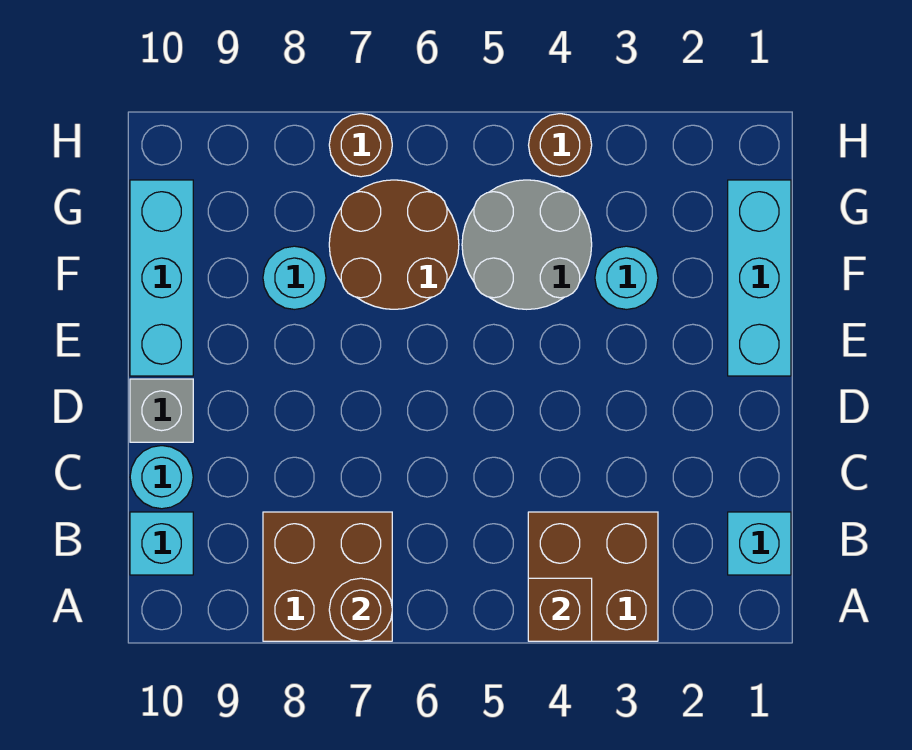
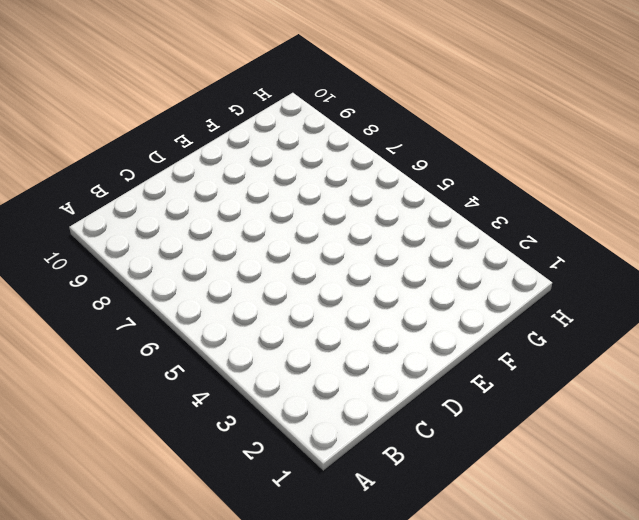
none -> brown 2x2 brick [528,512,658,641]
none -> brown 2x2 brick [263,512,392,641]
none -> cyan 1x1 brick [728,512,791,575]

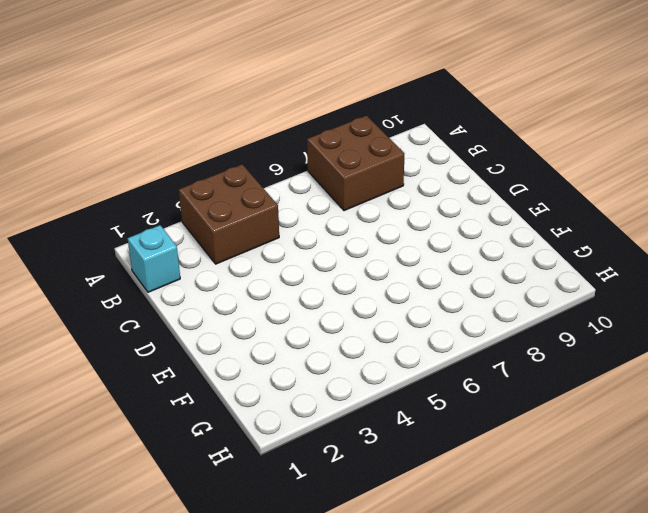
none -> cyan 1x1 brick [130,512,193,575]
none -> cyan 1x1 round brick [130,446,193,509]
none -> grey 1x1 brick [130,379,193,442]

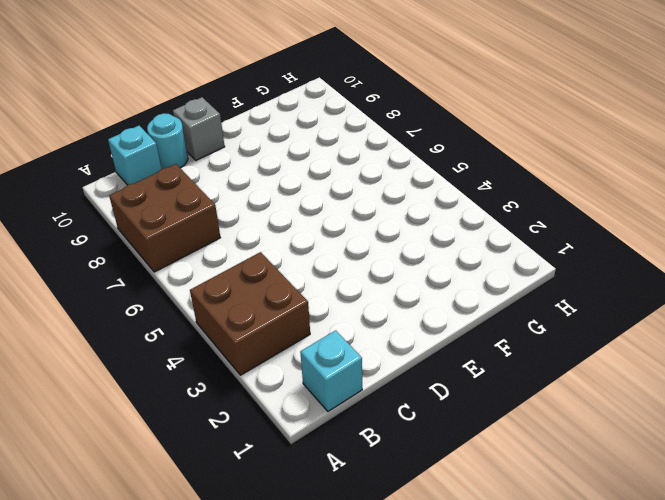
none -> cyan 1x3 brick [728,180,791,376]
none -> cyan 1x3 brick [130,180,193,376]
none -> cyan 1x1 round brick [595,246,658,309]

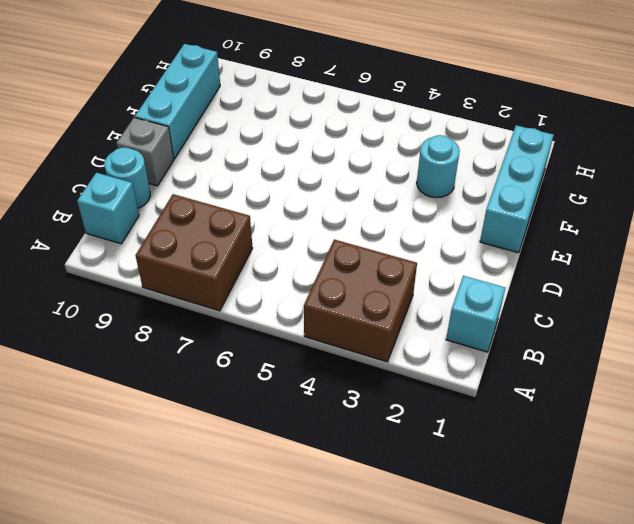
none -> grey 2x2 round brick [462,180,592,309]
none -> brown 2x2 round brick [329,180,459,309]
none -> cyan 1x1 round brick [263,246,326,309]

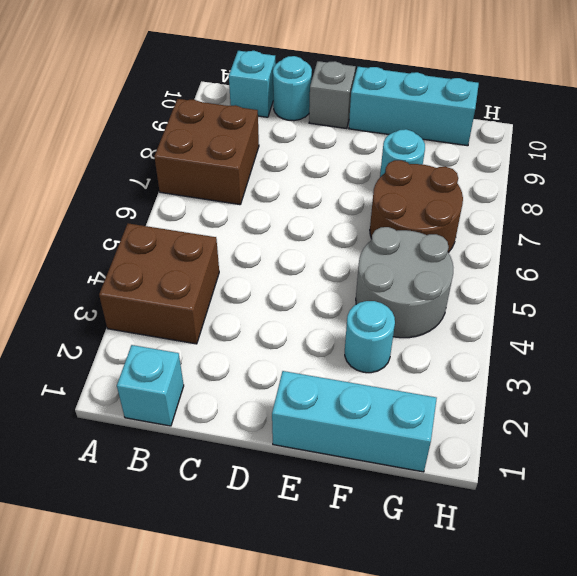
none -> brown 1x1 round brick [529,114,592,177]
none -> brown 1x1 round brick [329,114,392,177]
none -> brown 1x1 brick [528,578,592,641]

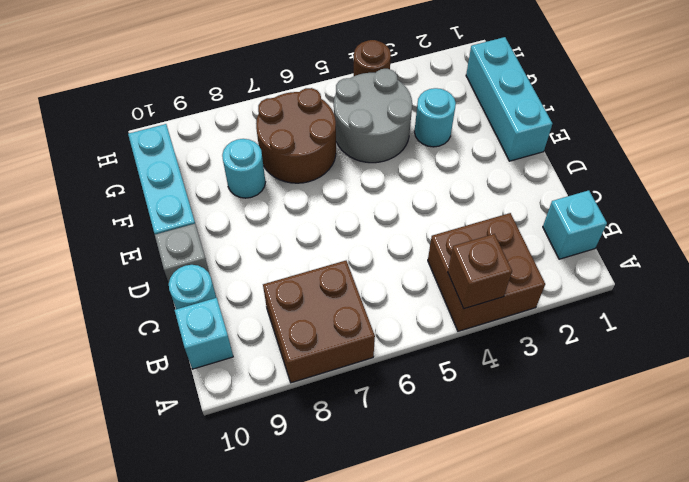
none -> brown 1x1 round brick [329,114,392,177]
none -> brown 1x1 round brick [329,578,392,641]

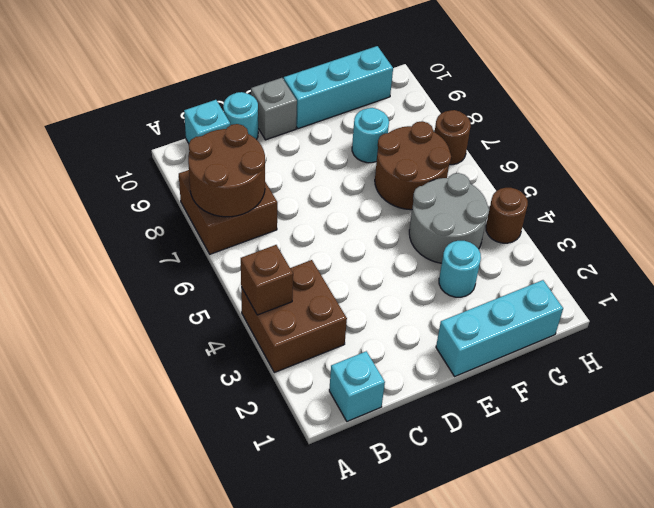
brown 2x2 round brick [188,124,265,217] -> brown 1x1 round brick [329,578,392,641]

